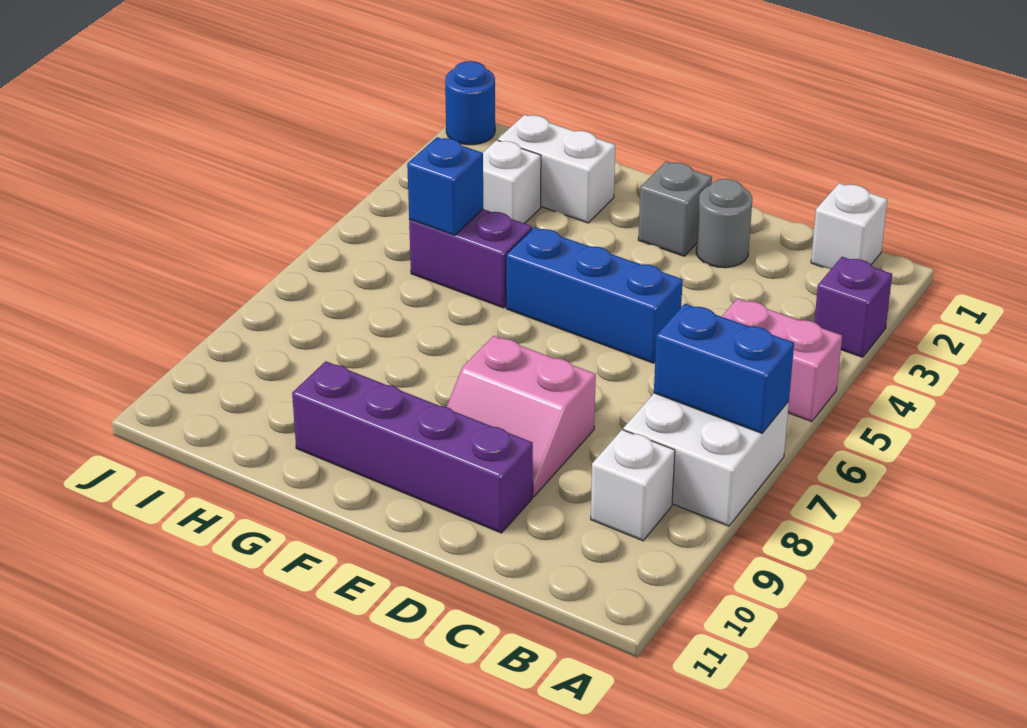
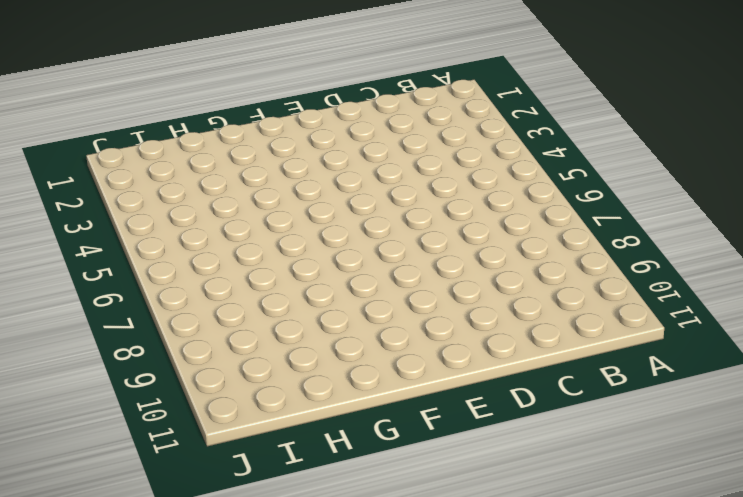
none -> purple 1x1 brick [814,257,892,357]
none -> pink 1x2 brick [722,299,842,422]
none -> white 2x2 brick [623,393,789,526]

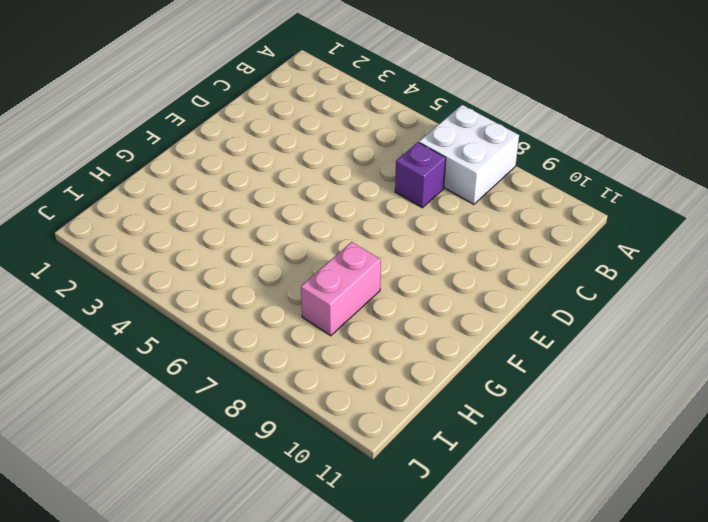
purple 1x1 brick [395,142,446,208] -> purple 1x1 brick moved to [814,257,892,357]
pink 1x2 brick [301,242,381,336] -> pink 1x2 brick moved to [722,299,842,422]
none -> white 1x1 brick [811,183,887,269]
none -> white 1x1 brick [591,430,675,541]
none -> grey 1x1 round brick [696,179,752,268]

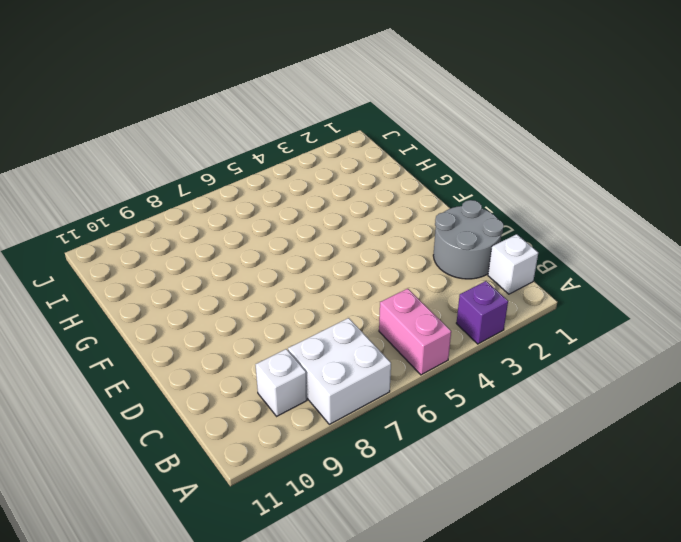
grey 2x2 round brick [433,200,504,279] -> grey 1x1 round brick [696,179,752,268]
none -> blue 1x3 brick [506,227,683,363]
none -> pink 2x2 slope [447,336,596,497]
none -> purple 1x4 brick [292,361,533,533]

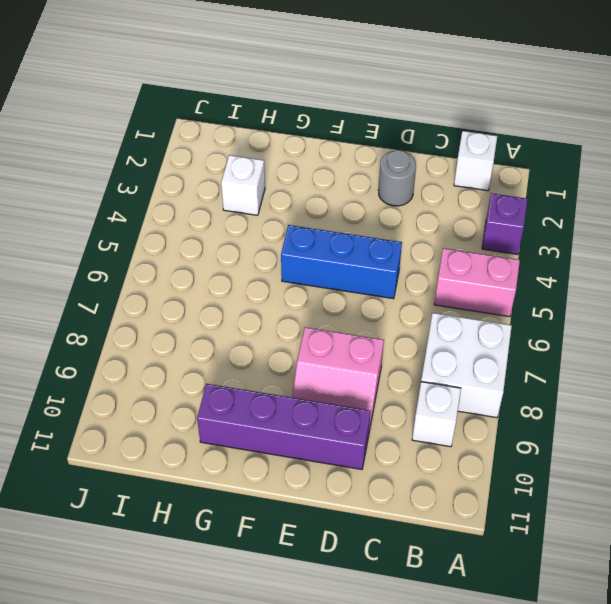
none -> grey 1x1 brick [638,161,712,256]
none -> white 1x2 brick [498,115,615,223]
none -> purple 1x2 brick [409,209,532,308]

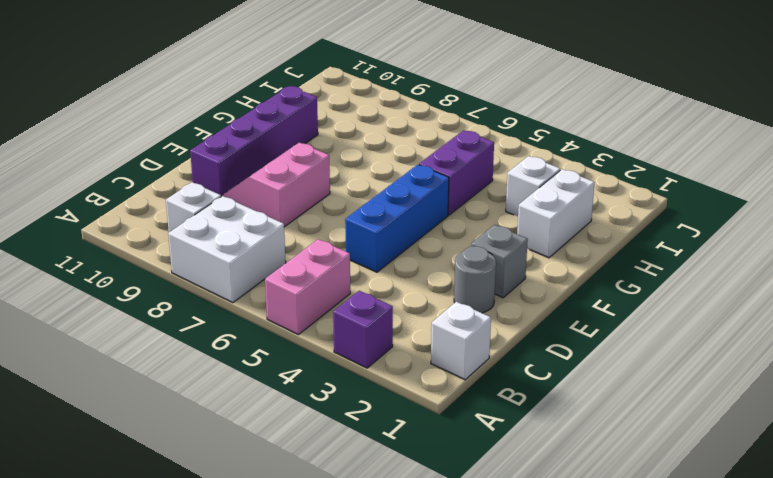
none -> blue 1x1 round brick [445,61,495,145]
none -> blue 1x2 brick [654,304,794,433]
none -> blue 1x1 brick [407,137,483,235]

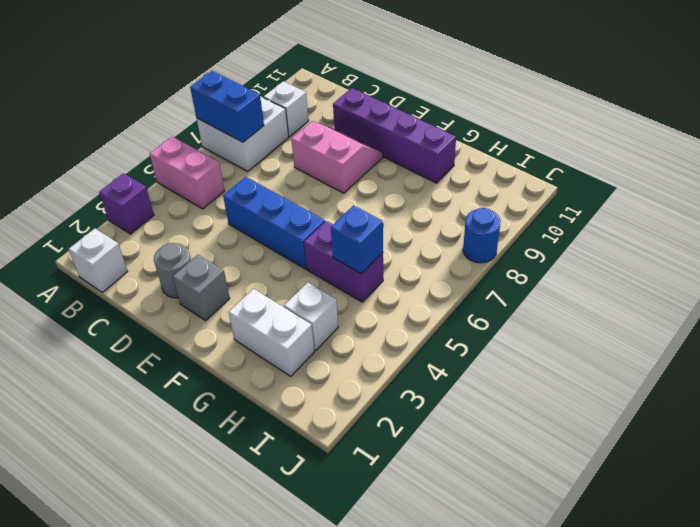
blue 1x1 round brick [463,208,501,263] -> blue 1x1 round brick moved to [445,61,495,145]

